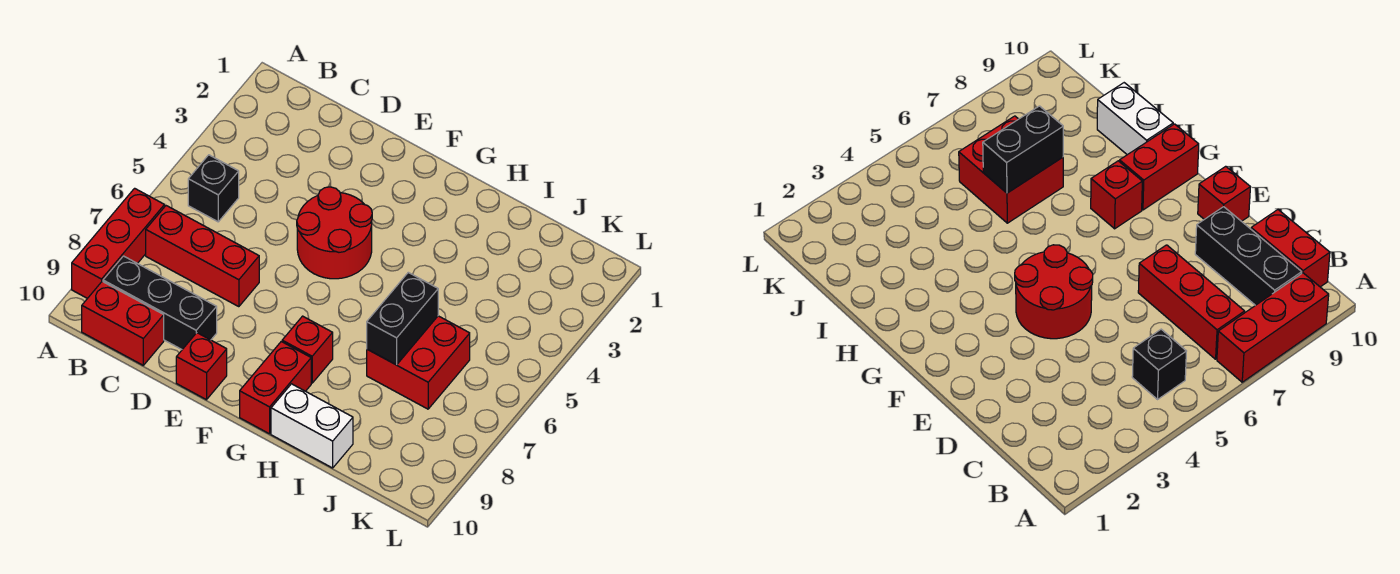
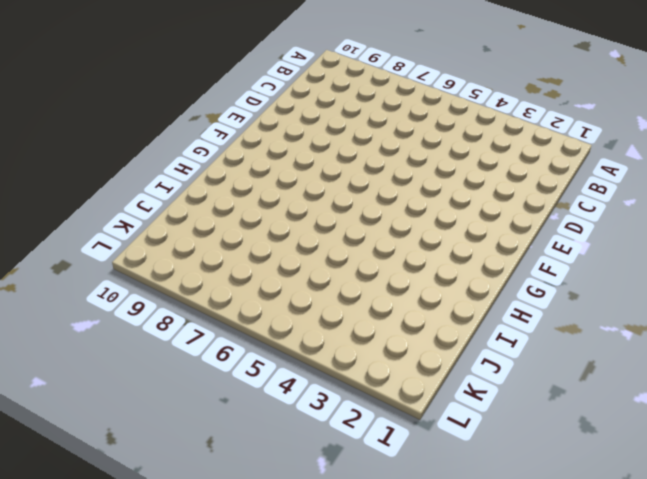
none -> red 1x3 brick [72,188,165,298]
none -> black 1x1 brick [188,155,239,222]
none -> red 1x3 brick [146,206,259,307]

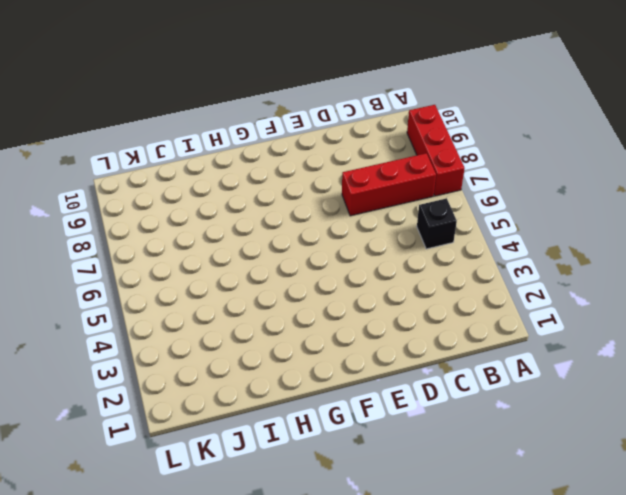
none -> black 1x3 brick [103,256,217,349]
none -> red 1x2 brick [82,281,164,365]
none -> red 2x2 round brick [297,187,372,279]

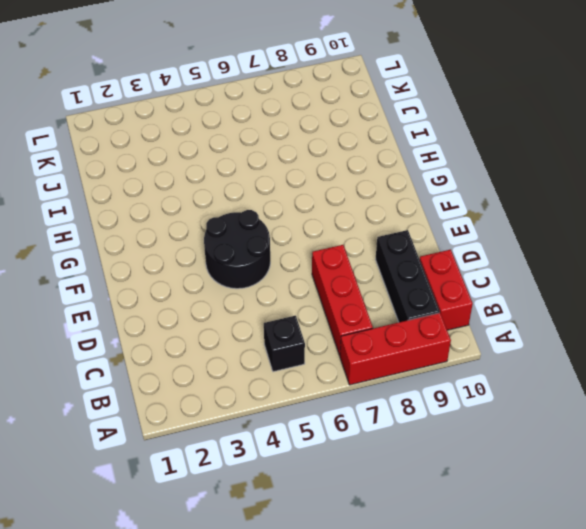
black 2x2 round brick [204,210,270,289] -> red 2x2 round brick [297,187,372,279]
none -> red 1x1 brick [176,333,227,400]
none -> red 1x1 brick [282,316,333,383]
none -> red 1x2 brick [240,342,311,434]

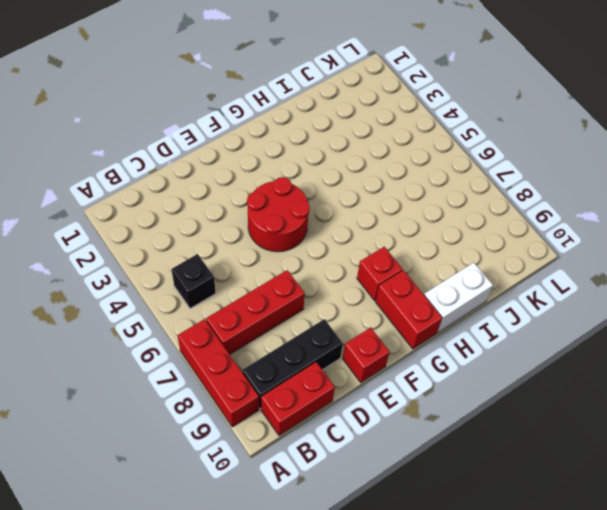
none -> red 2x2 brick [367,316,470,409]
none -> black 1x2 brick [367,272,438,365]

